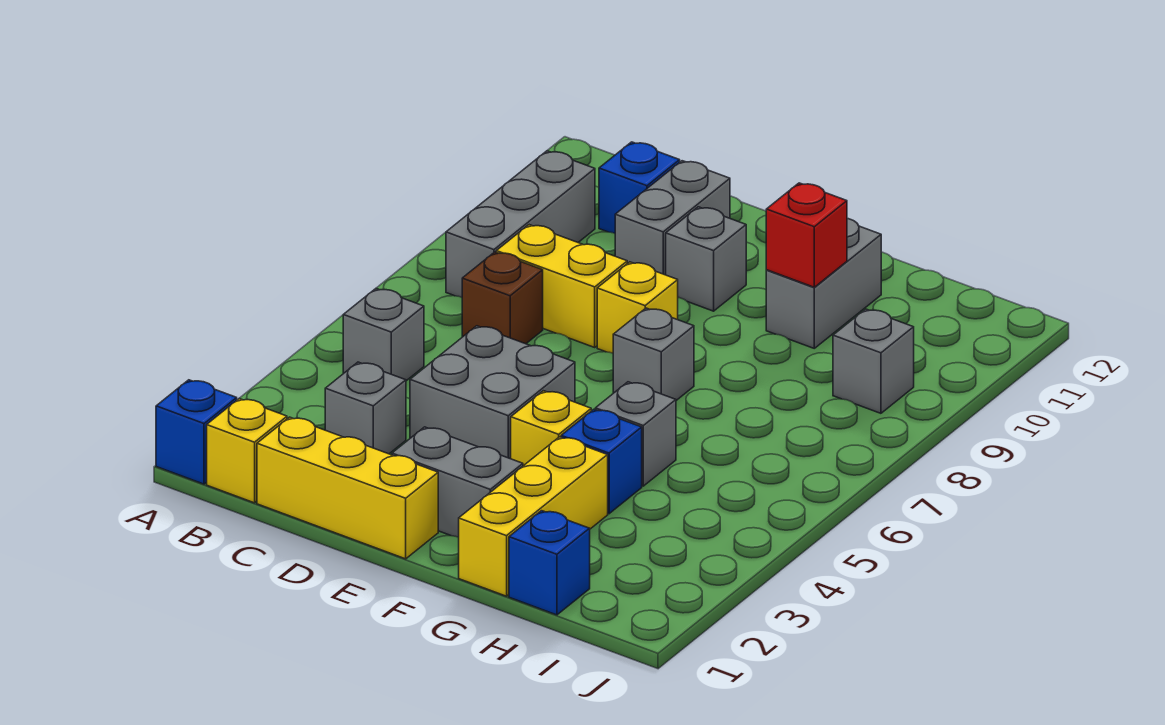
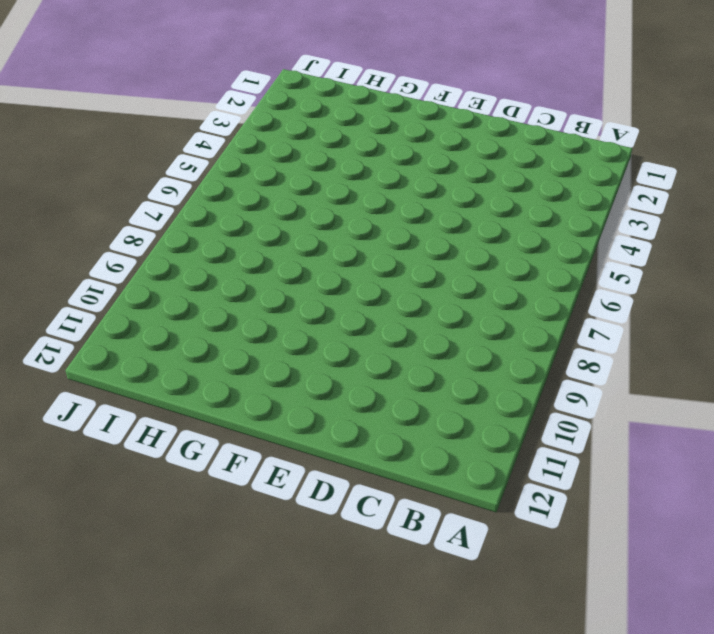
none -> blue 1x1 brick [156,380,237,484]
none -> yellow 1x1 brick [207,399,287,503]
none -> grey 1x1 brick [343,289,424,381]

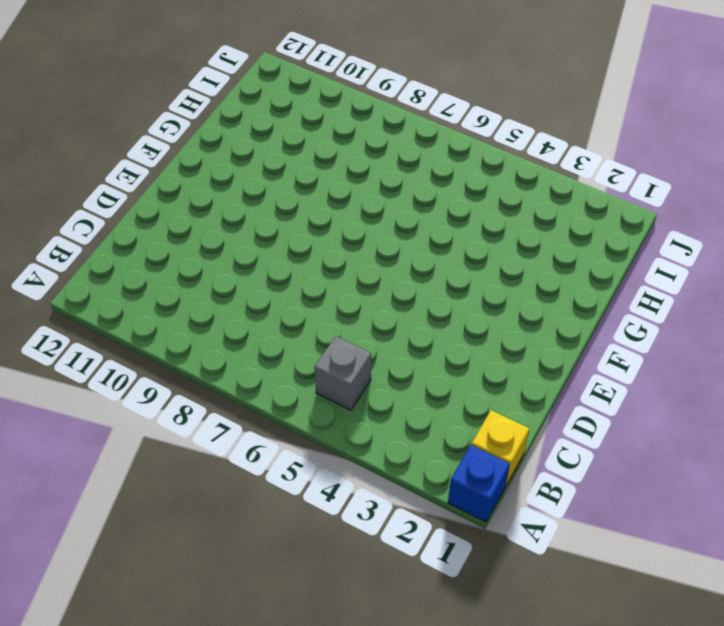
none -> grey 1x3 brick [446,151,595,297]
none -> yellow 1x3 brick [257,417,438,559]
none -> grey 1x1 brick [325,362,406,454]

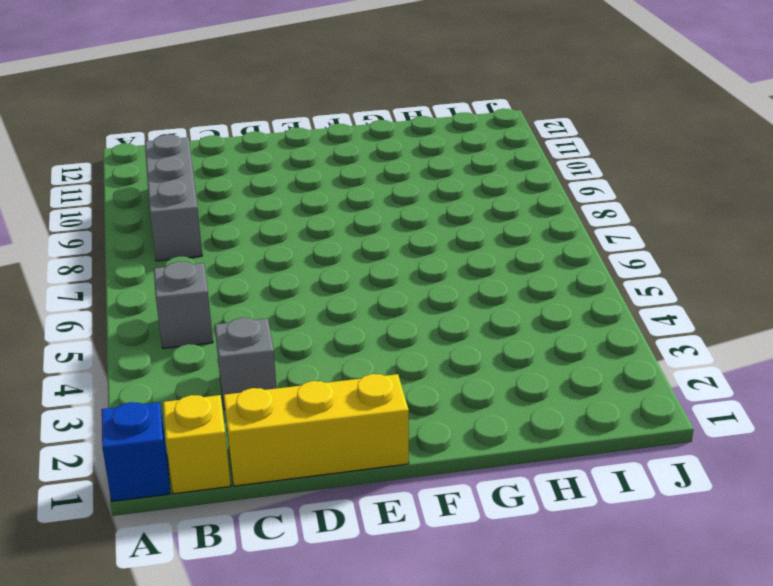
none -> brown 1x1 brick [462,252,543,344]
none -> yellow 1x2 brick [496,225,627,347]
none -> blue 1x1 brick [599,142,680,233]

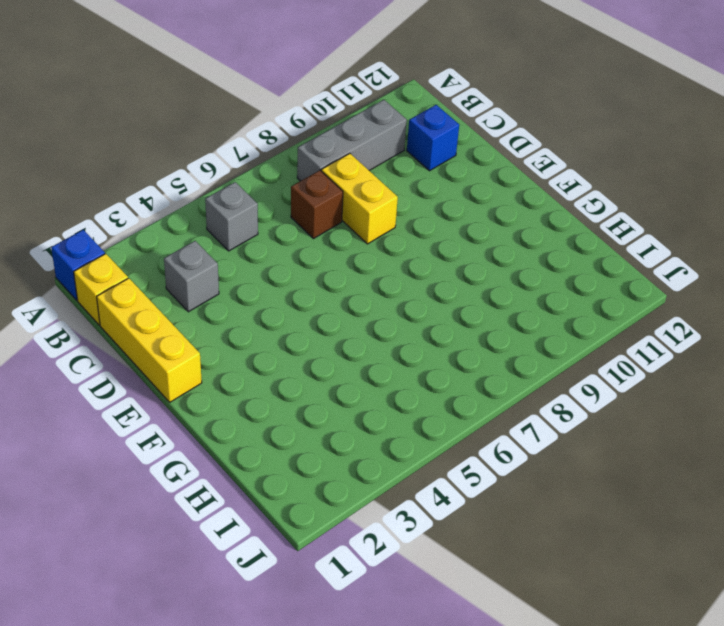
none -> grey 2x2 brick [410,326,575,459]
none -> grey 1x2 brick [615,161,730,275]
none -> grey 1x2 brick [392,427,523,537]

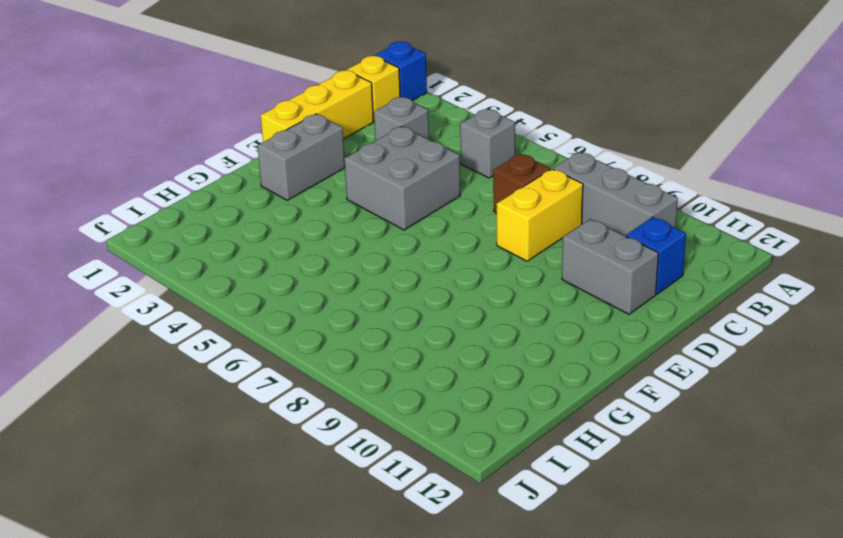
none -> yellow 1x1 brick [597,262,678,353]
none -> grey 1x1 brick [666,207,746,311]
none -> yellow 1x1 brick [511,391,591,466]

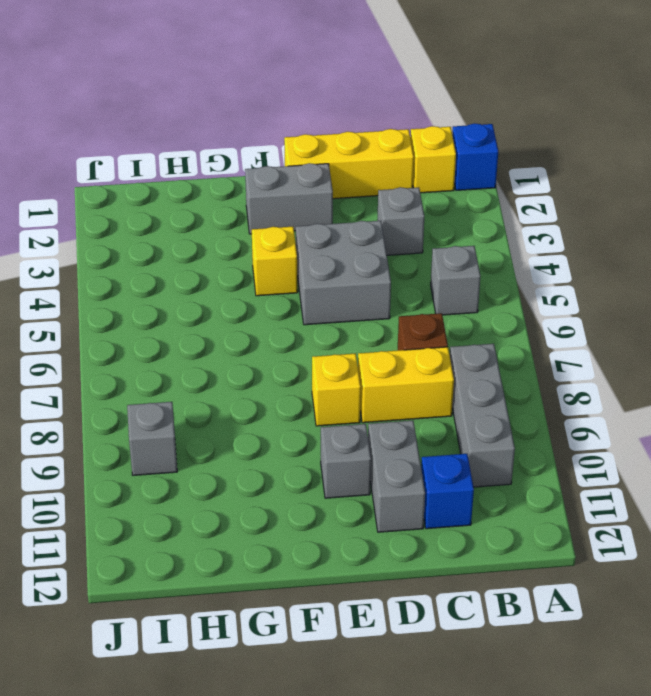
none -> grey 1x1 brick [613,308,694,400]
none -> yellow 1x3 brick [459,437,608,596]
none -> blue 1x1 brick [561,409,642,514]

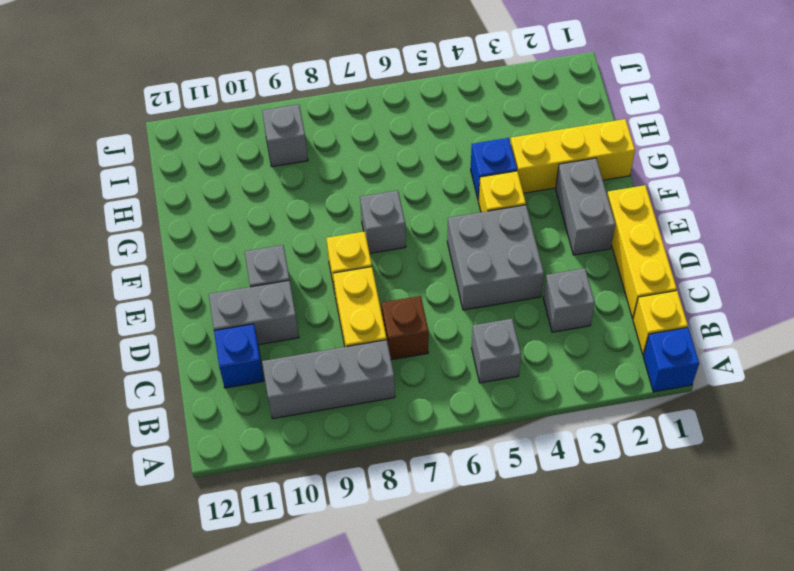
none -> grey 1x1 brick [595,382,676,486]
none -> grey 1x2 brick [766,219,881,348]
none -> blue 1x1 brick [509,511,590,615]

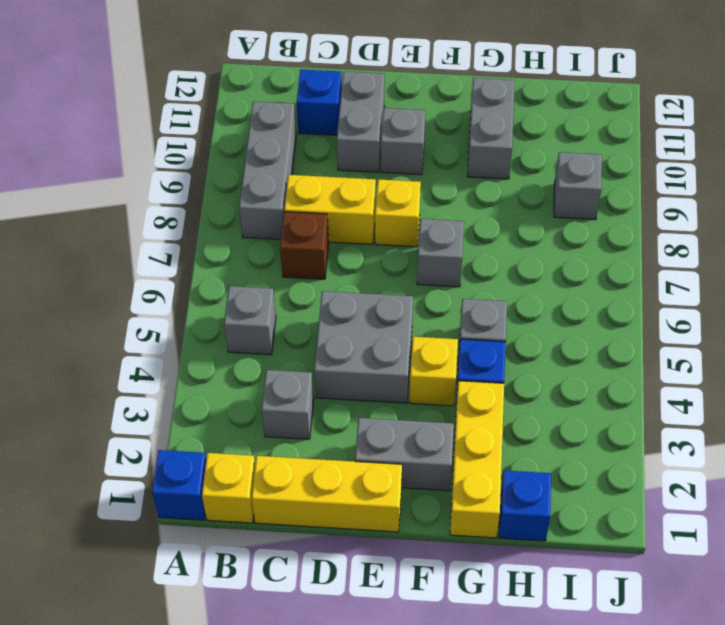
none -> red 1x1 brick [766,183,847,287]

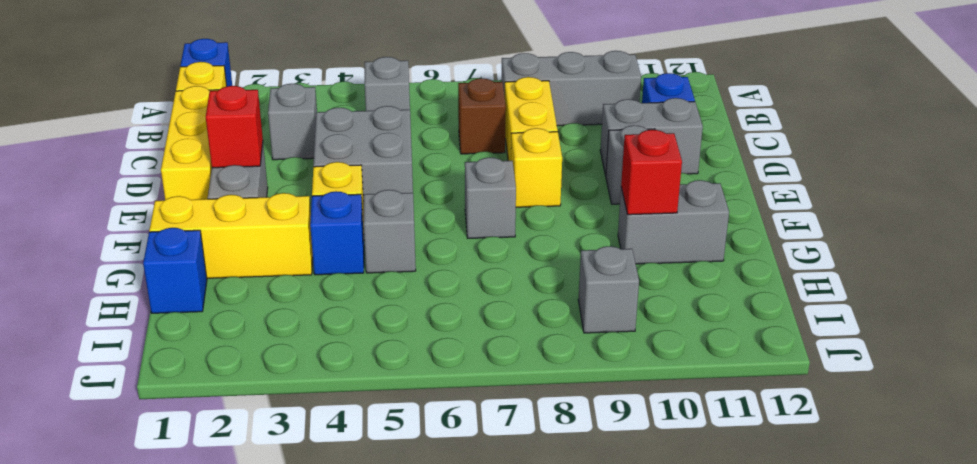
red 1x1 brick [206,86,263,168] -> none

